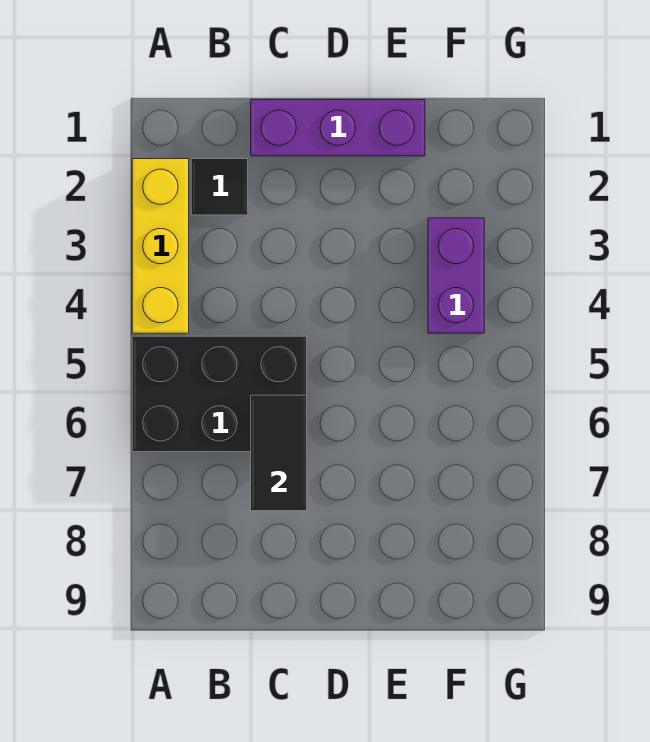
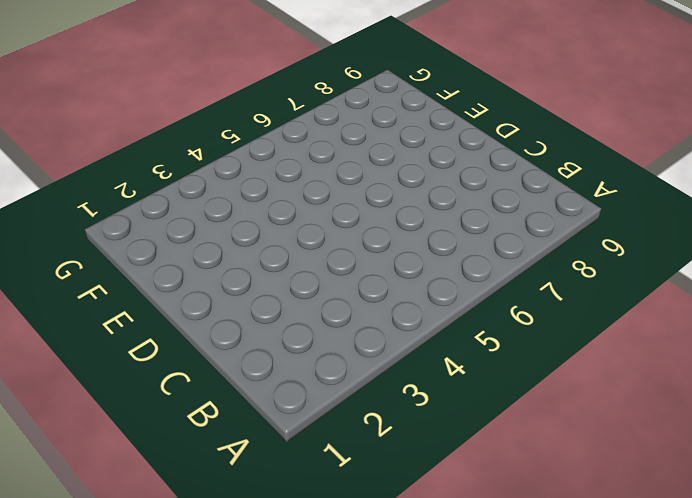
none -> yellow 1x3 brick [132,159,189,333]
none -> black 2x3 brick [132,336,307,452]

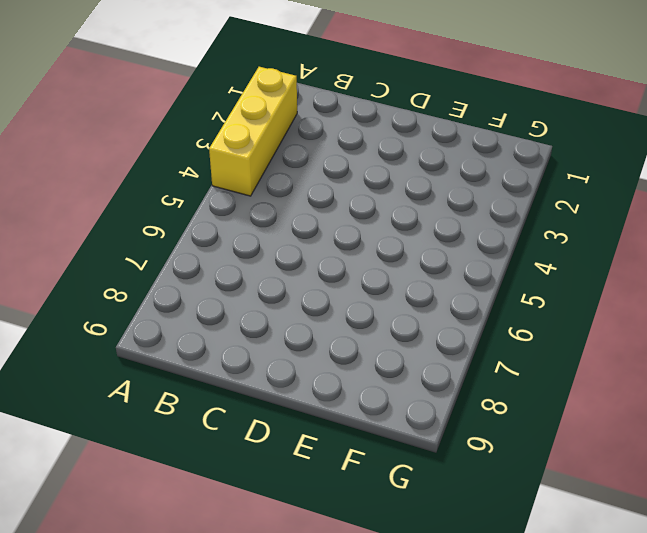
none -> black 2x3 brick [132,336,307,452]
none -> black 1x1 tile [191,159,248,215]

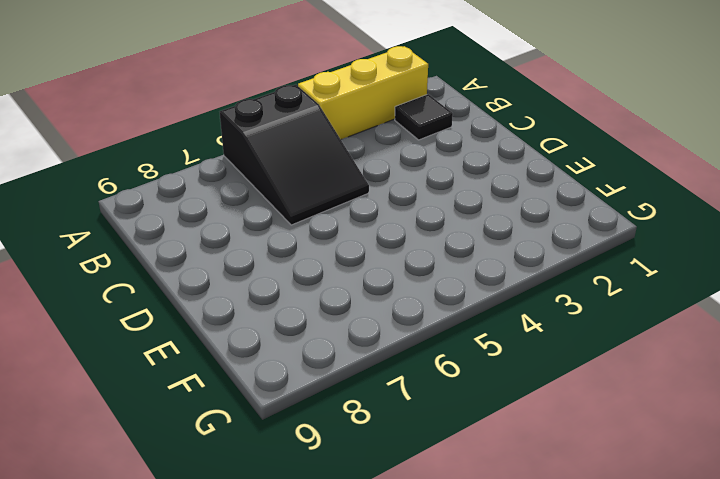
black 2x3 slope [220,85,369,225] -> black 2x3 brick [132,336,307,452]
none -> purple 1x3 brick [251,100,425,156]
none -> purple 1x2 brick [428,218,484,333]

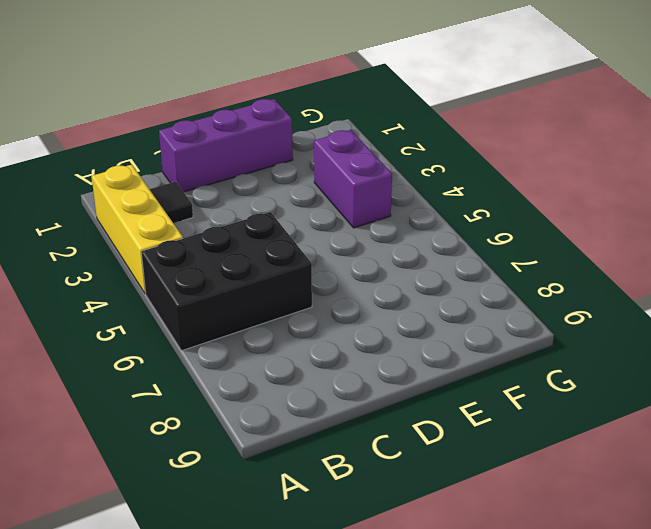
none -> black 1x2 tile [251,395,307,511]

